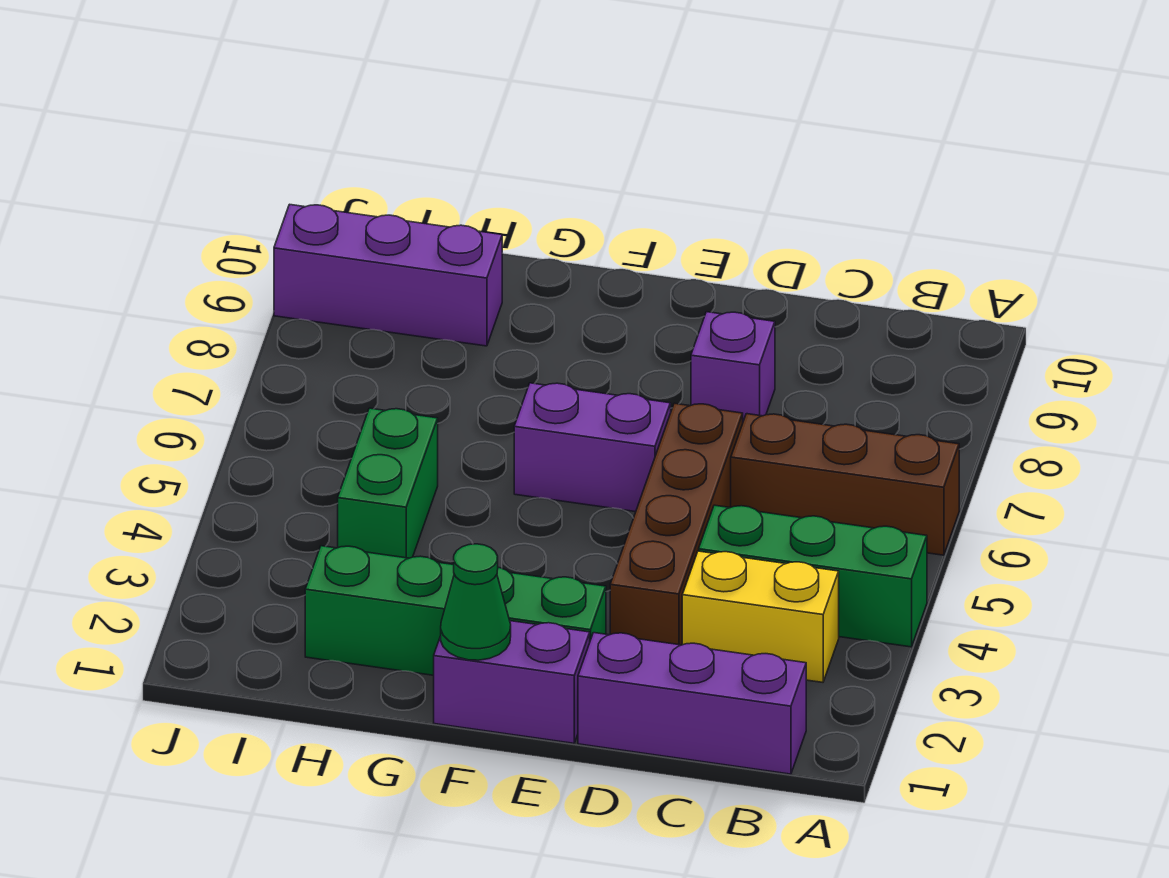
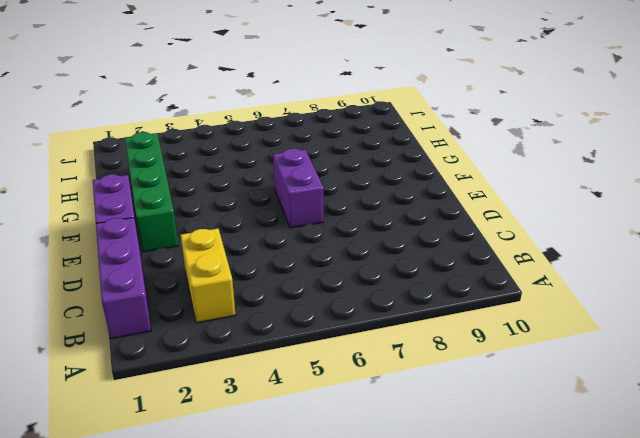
none -> green 1x3 brick [699,505,927,647]
none -> brown 1x3 brick [731,414,959,555]
none -> brown 1x4 brick [610,403,743,645]

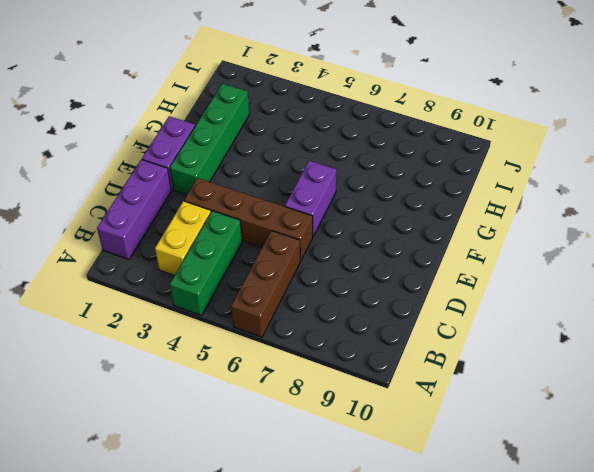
none -> purple 1x1 brick [691,312,775,421]
none -> green 1x2 brick [338,408,438,558]
none -> purple 1x3 brick [274,204,502,346]

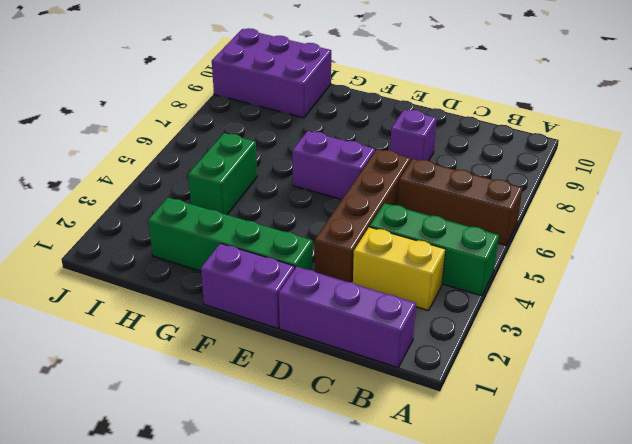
purple 2x3 brick [212,28,331,118] -> purple 1x3 brick [274,204,502,346]
none -> green 1x1 cone [441,544,511,660]

